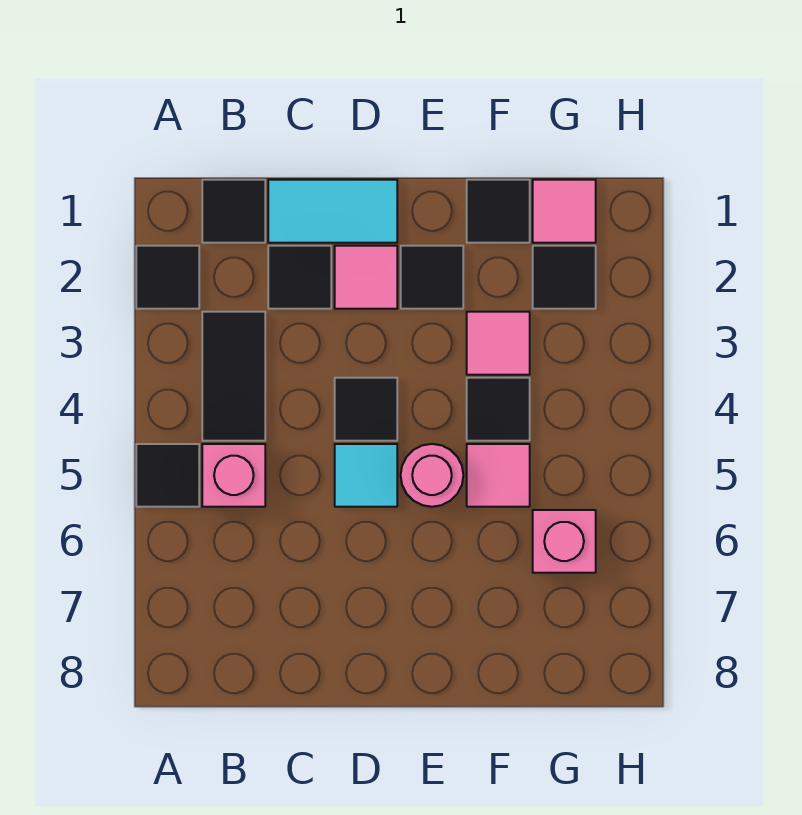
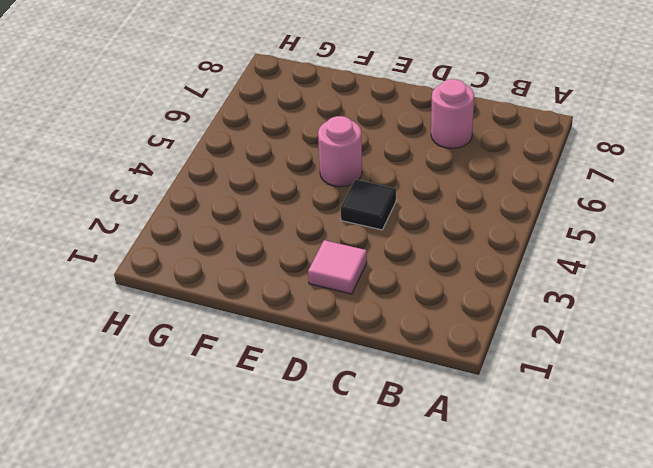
pink 1x1 round brick [431,79,474,149] -> none
none -> black 1x1 tile [136,246,199,309]
none -> black 1x1 tile [136,444,199,507]
none -> black 1x1 tile [202,180,265,243]

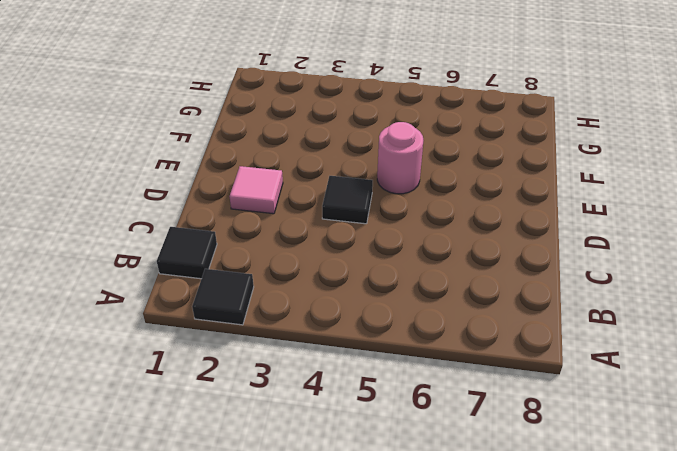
none -> black 1x1 tile [136,444,199,507]
none -> black 1x2 tile [202,312,265,441]
none -> pink 1x1 brick [202,444,265,507]

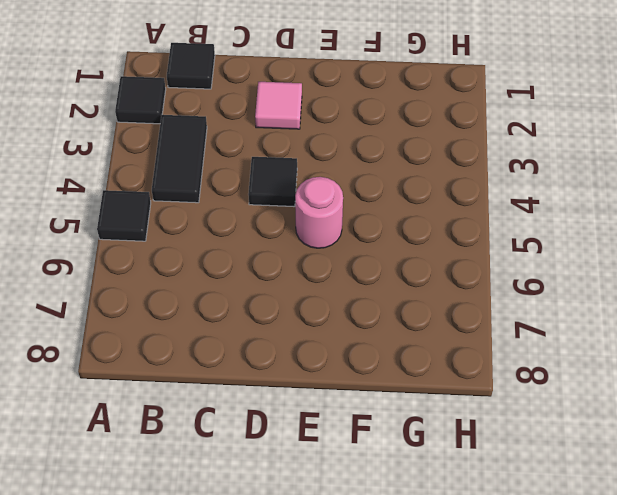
none -> pink 1x1 brick [202,444,265,507]
none -> cyan 1x2 tile [268,180,397,243]
none -> black 1x1 tile [268,246,331,309]

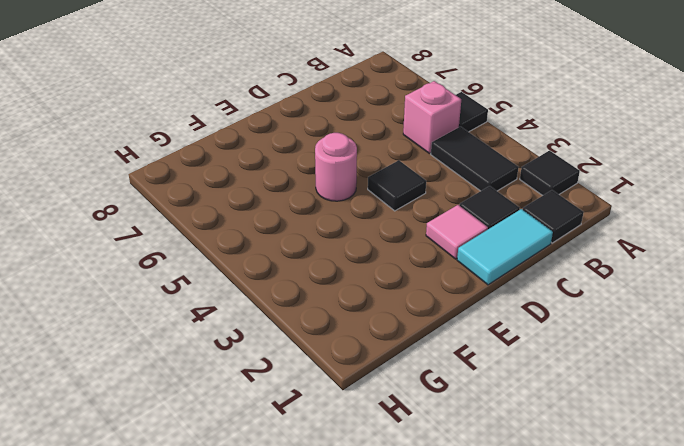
none -> cyan 1x1 tile [335,444,397,507]
none -> black 1x1 tile [401,246,463,309]
none -> black 1x1 tile [467,180,530,243]

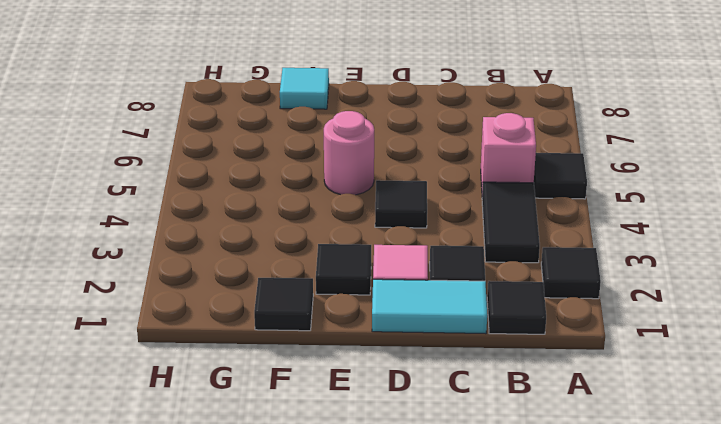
cyan 1x1 tile [280,68,329,109] -> cyan 1x1 tile moved to [335,444,397,507]
none -> pink 1x1 tile [467,312,530,375]
none -> black 1x1 tile [467,378,530,441]
none -> pink 1x1 tile [467,444,530,507]

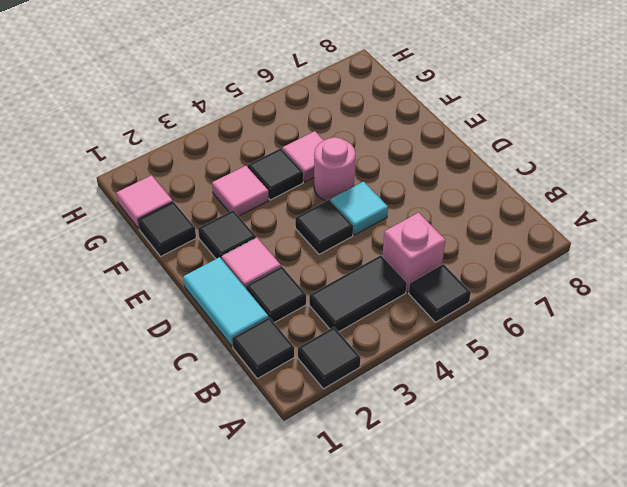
none -> black 1x1 tile [533,246,596,309]
none -> pink 1x1 brick [533,510,596,573]

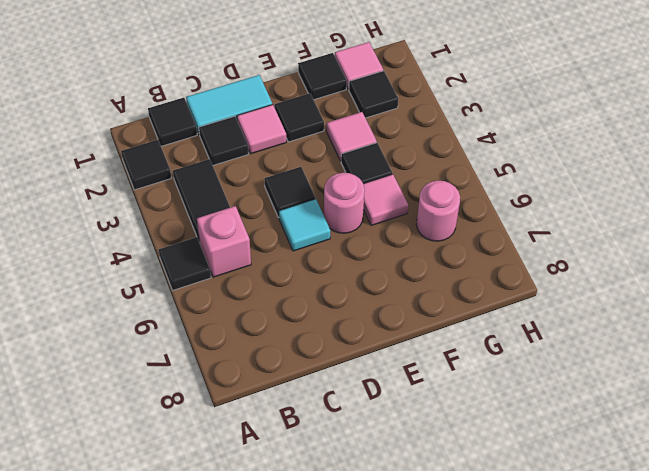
pink 1x1 round brick [416,181,460,241] -> pink 1x1 brick [533,510,596,573]

